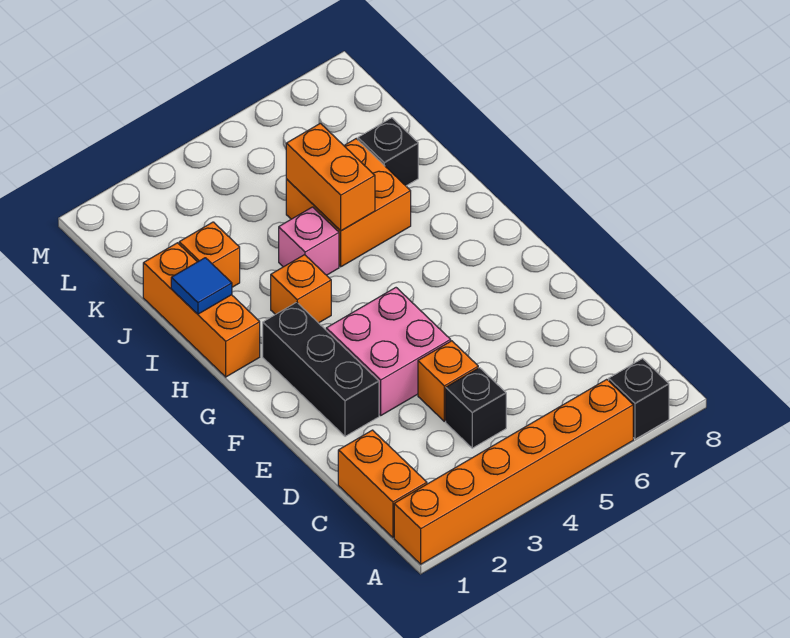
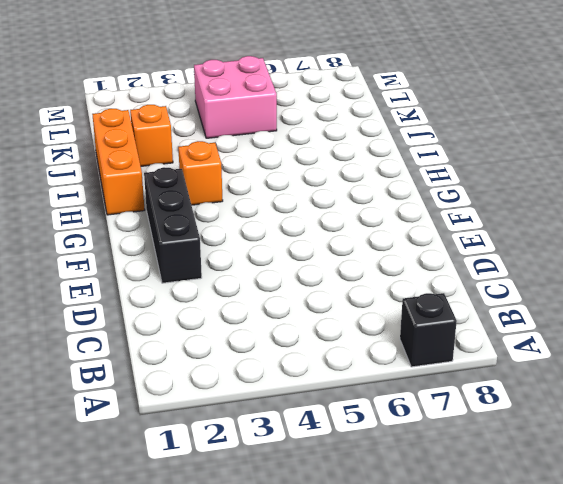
pink 2x2 brick [194,56,277,138] -> pink 2x2 brick moved to [326,288,451,415]
none -> orange 1x6 brick [394,379,633,564]
none -> orange 1x2 brick [338,430,427,537]
none -> black 1x1 brick [446,368,506,448]

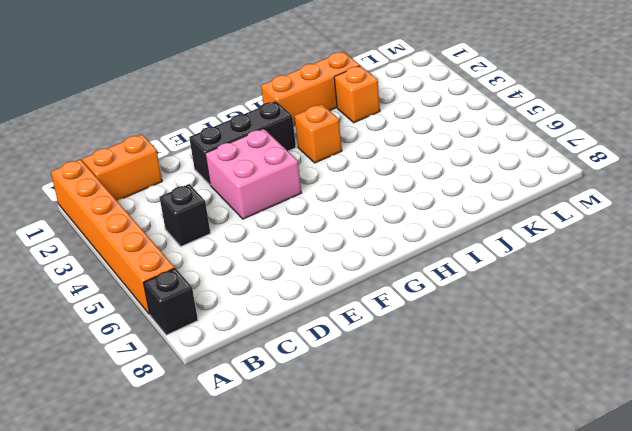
none -> orange 1x1 brick [418,341,478,421]
none -> pink 1x1 brick [279,207,339,275]
none -> orange 2x2 brick [286,139,411,267]

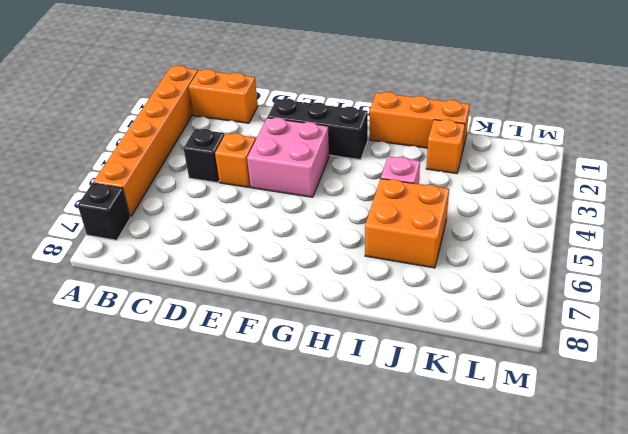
none -> orange 1x1 brick [271,255,331,323]
none -> black 1x1 brick [358,118,418,186]
none -> blue 1x1 tile [171,258,232,314]

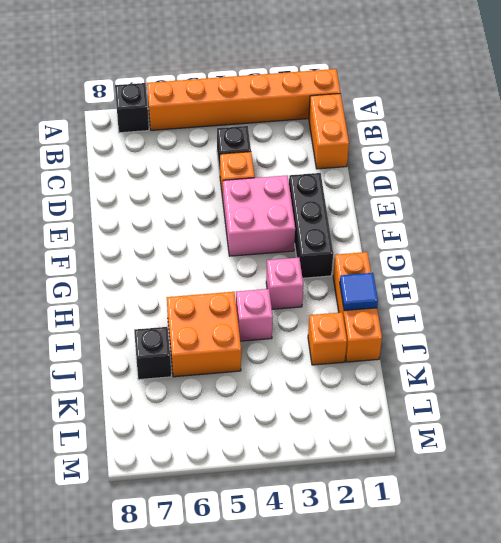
pink 1x1 brick [266,258,303,309] -> orange 1x1 brick [271,255,331,323]
none -> orange 1x2 brick [286,123,375,231]

